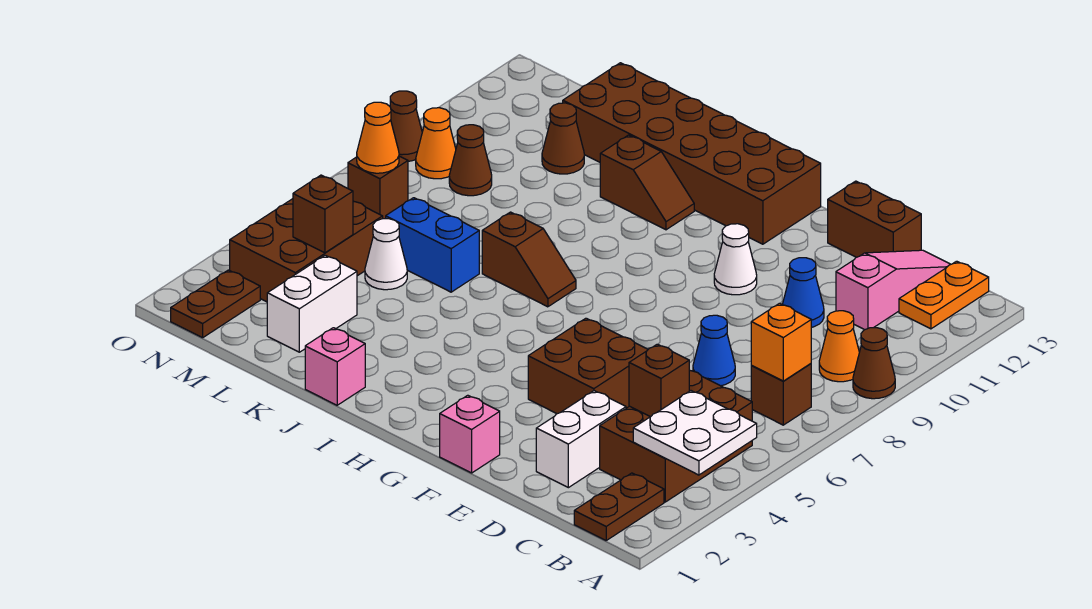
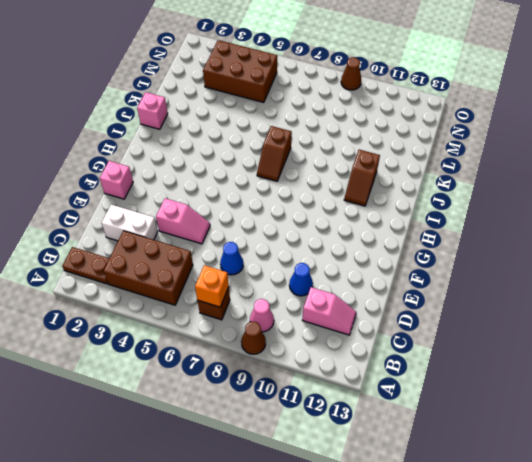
pink 1x1 cone [250,299,274,332] -> orange 1x1 cone [819,311,859,382]
pink 1x2 slope [302,287,356,335] -> pink 1x3 slope [836,250,951,330]
pink 1x2 slope [156,198,210,244] -> brown 2x2 brick [528,318,648,414]
none -> orange 1x2 plate [899,261,989,329]
none -> brown 1x2 brick [828,181,921,257]
none -> white 1x1 cone [714,224,757,295]
none -> brown 2x6 brick [563,63,821,244]

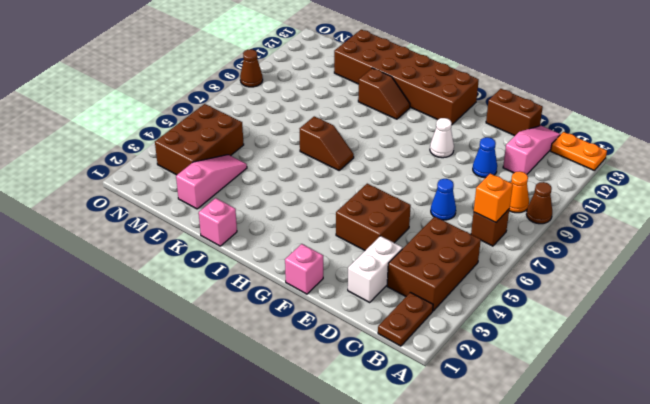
orange 1x2 plate [551,132,607,170] -> orange 1x2 plate turned to [899,261,989,329]
pink 1x3 slope [176,155,247,209] -> white 1x2 brick [267,255,357,352]
none -> blue 1x2 brick [386,198,479,292]
none -> white 1x1 cone [365,219,407,290]
none -> brown 1x1 cone [542,103,584,174]
none -> brown 1x1 cone [449,125,492,196]

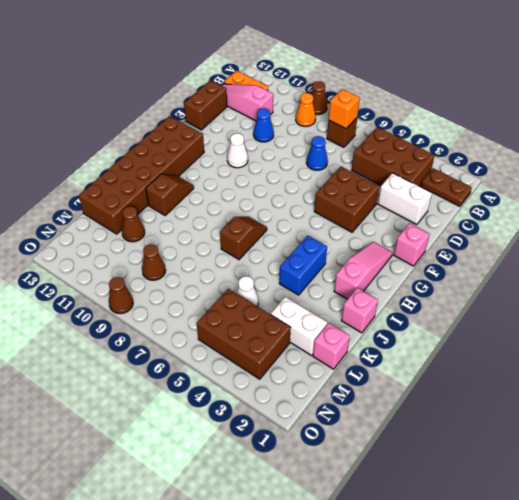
pink 1x3 slope [334,242,393,299] -> none
blue 1x2 brick [279,236,327,295] -> blue 1x2 brick moved to [386,198,479,292]
pink 1x1 brick [313,323,350,369] -> none
none -> brown 1x2 plate [171,270,260,338]
none -> brown 1x1 brick [348,156,408,219]
none -> orange 1x1 cone [416,108,456,179]
none -> white 2x2 plate [633,391,757,475]

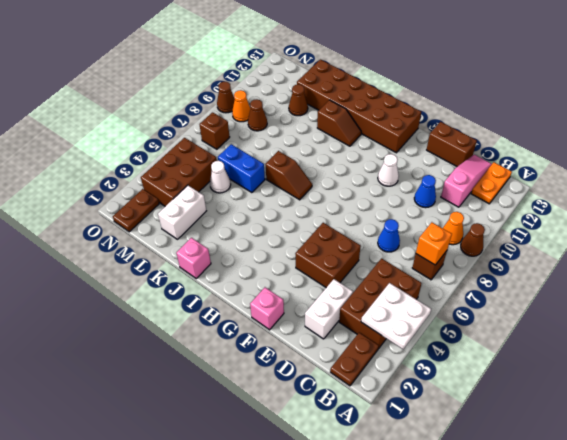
none -> brown 1x1 brick [629,344,689,417]
none -> brown 1x1 brick [293,175,353,253]
none -> orange 1x1 cone [357,102,399,173]

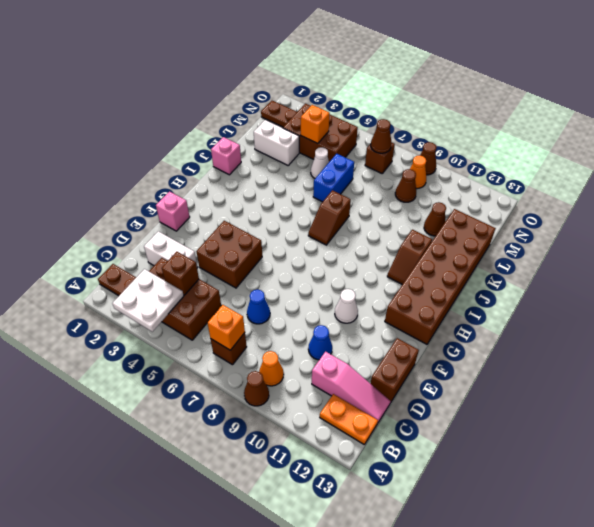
orange 1x1 brick [301,105,330,144] -> brown 1x1 brick [293,175,353,253]
brown 1x1 cone [371,119,392,153] -> orange 1x1 cone [357,102,399,173]

